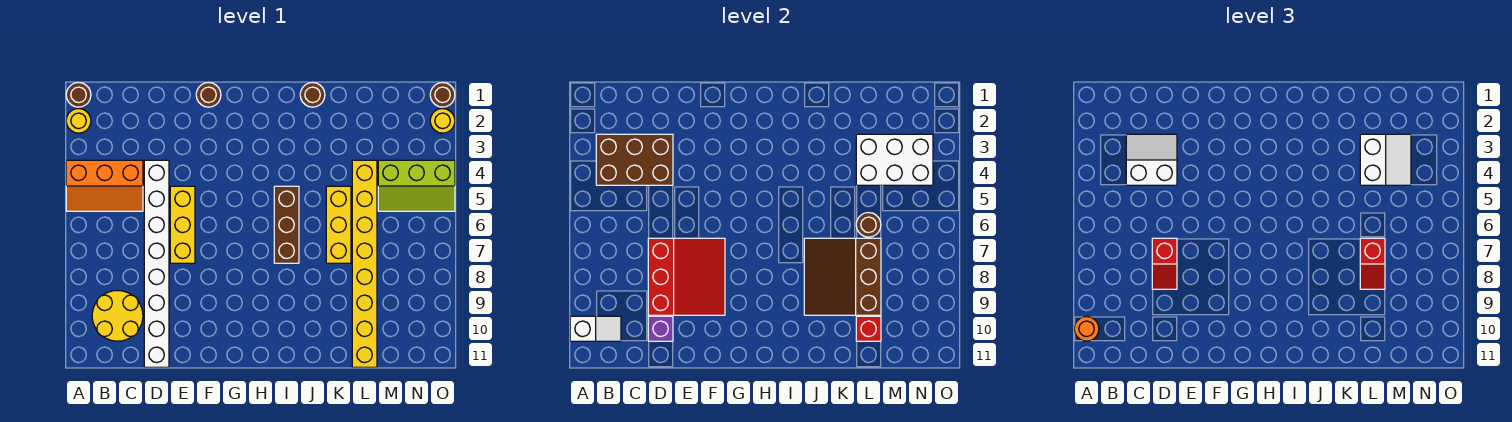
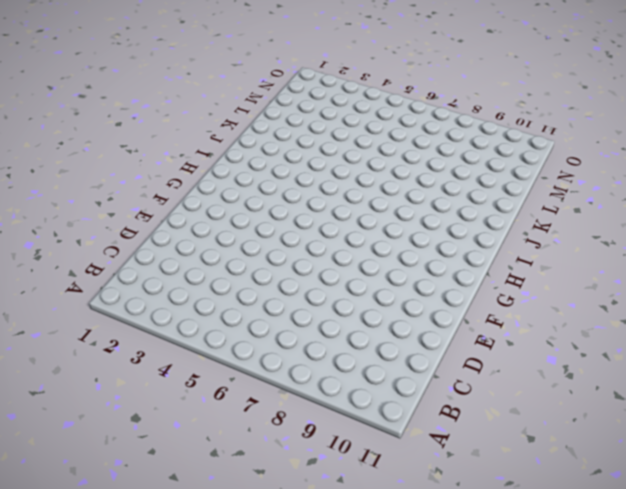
none -> brown 1x1 round brick [66,83,91,107]
none -> yellow 1x1 round brick [66,109,91,133]
none -> orange 2x3 slope [66,160,143,211]

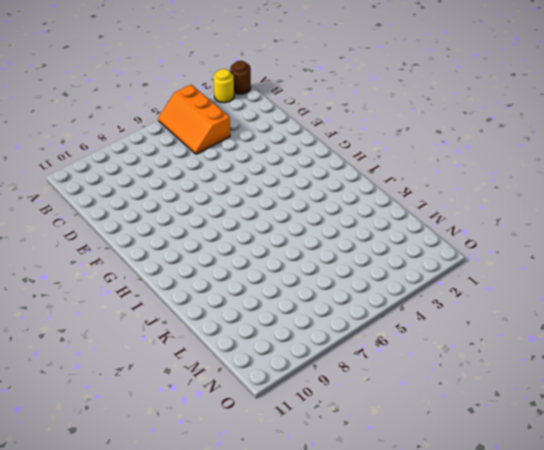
none -> yellow 2x2 round brick [92,291,143,341]
none -> white 1x8 brick [144,160,169,367]
none -> yellow 1x3 brick [170,186,195,263]

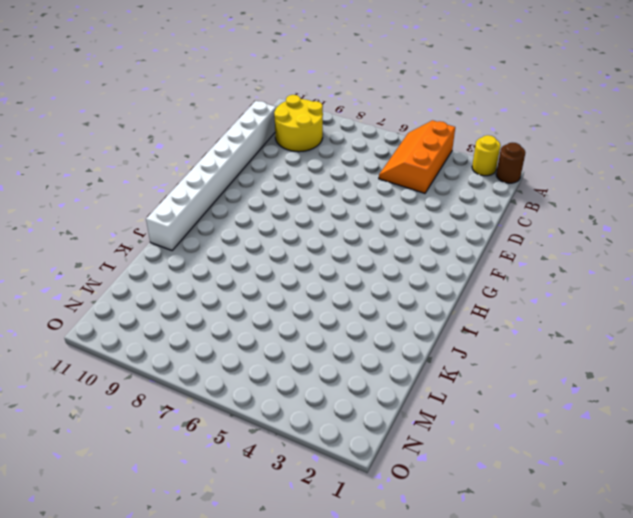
white 1x8 brick [146,101,276,250] -> white 1x8 brick turned to [144,160,169,367]
none -> yellow 1x3 brick [170,186,195,263]
none -> brown 1x1 round brick [196,83,221,107]
none -> brown 1x3 brick [274,186,299,263]

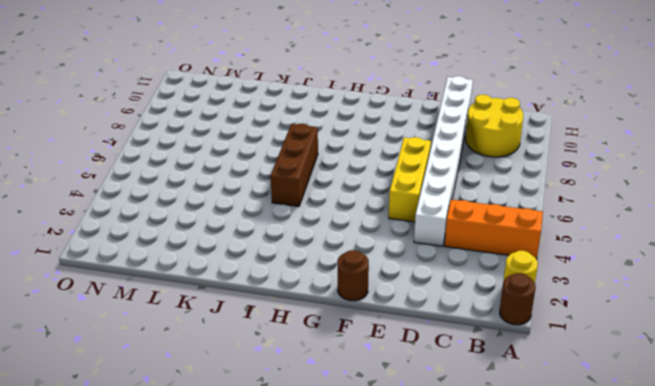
none -> brown 1x1 round brick [300,83,325,107]
none -> yellow 1x3 brick [326,186,351,263]
none -> yellow 1x8 brick [352,160,377,367]

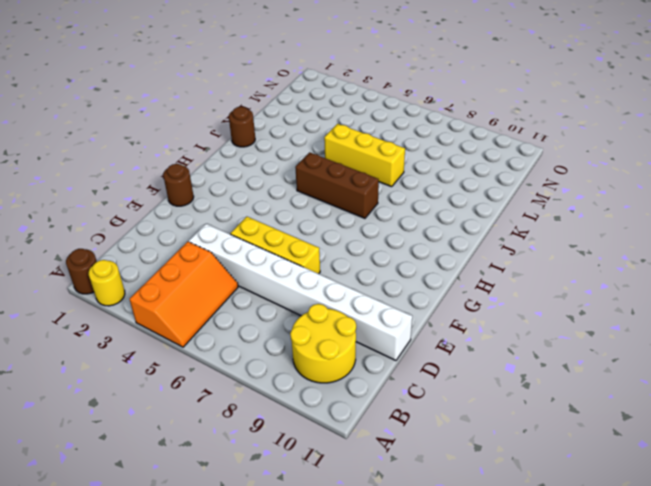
none -> yellow 1x8 brick [352,160,377,367]
none -> lime 2x3 slope [378,160,455,211]
none -> brown 1x1 round brick [430,83,455,107]

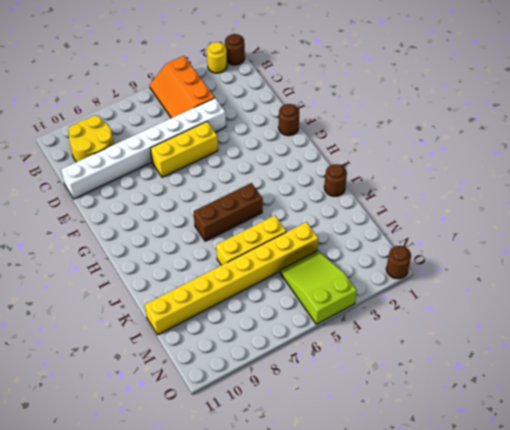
lime 2x3 slope [280,250,357,324] -> lime 2x3 slope turned to [378,160,455,211]
none -> yellow 1x1 round brick [430,109,455,133]
none -> white 1x2 slope [570,316,621,341]
none -> brown 2x3 brick [596,134,673,185]

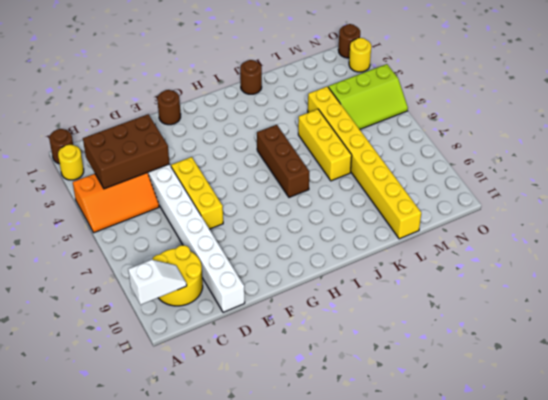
none -> red 3x3 slope [648,238,725,315]
none -> purple 1x1 brick [648,316,673,341]
none -> brown 3x3 slope [804,238,881,315]

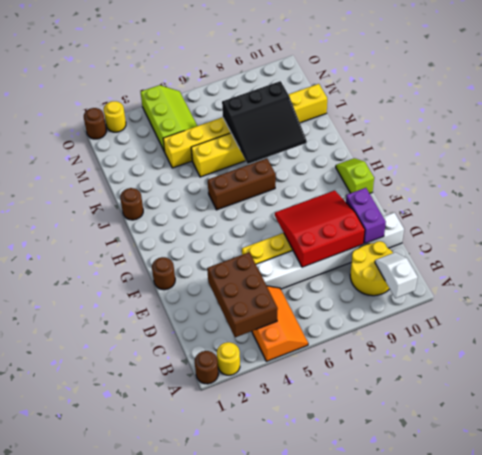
purple 1x2 brick [346,188,386,244] -> purple 1x1 brick [648,316,673,341]
lime 1x2 slope [336,158,374,194] -> none
black 3x3 slope [222,81,307,164] -> brown 3x3 slope [804,238,881,315]
none -> white 2x3 brick [856,134,933,185]
none -> brown 1x1 round brick [856,213,881,237]
none -> red 1x1 brick [856,316,881,341]

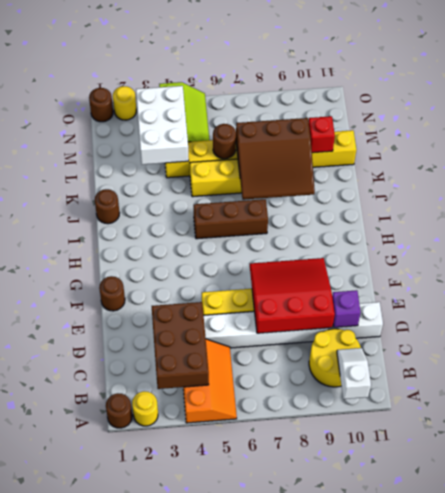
none -> orange 1x1 round brick [1074,317,1099,341]
none -> white 2x2 slope [1126,134,1177,185]
none -> red 1x2 slope [1152,238,1177,289]

